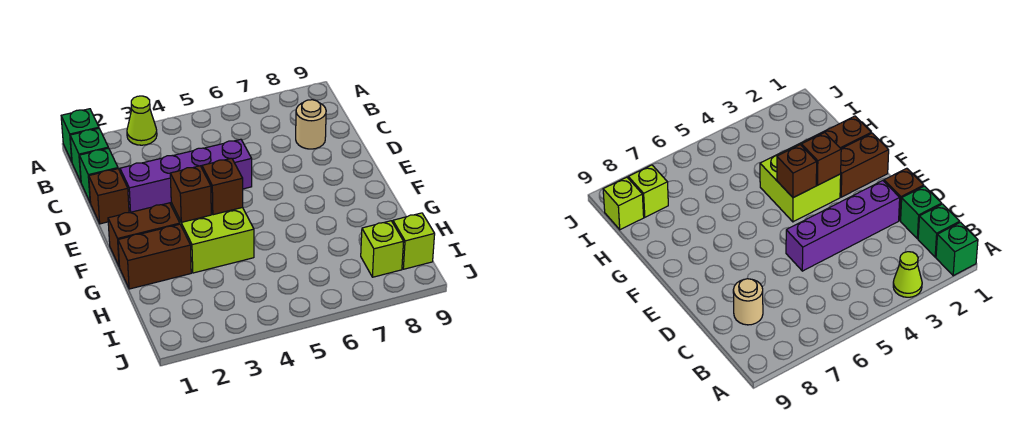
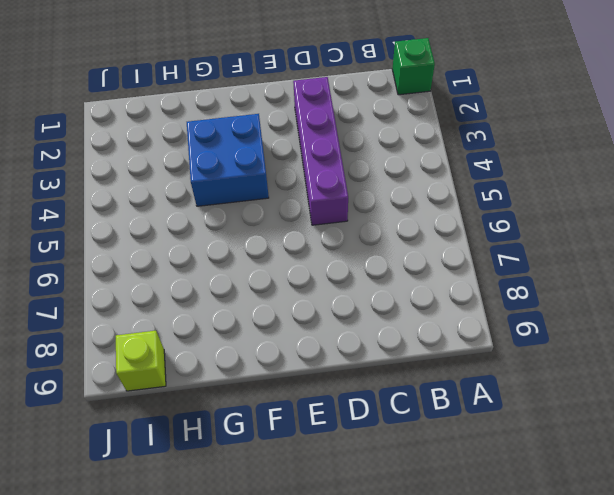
blue 2x2 brick [187,114,269,206] -> lime 2x2 brick [171,203,254,273]
none -> lime 1x1 cone [127,96,157,145]
none -> green 1x1 brick [70,128,108,182]
none -> green 1x1 brick [79,148,118,203]

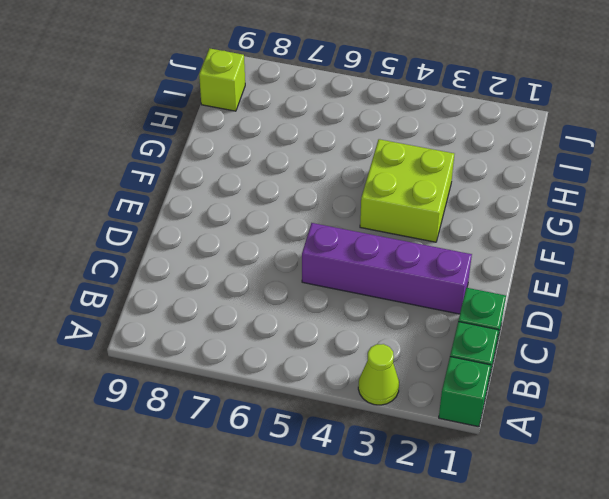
none -> tan 1x1 round brick [296,100,326,149]
none -> brown 1x1 brick [89,169,129,224]
none -> brown 1x2 brick [108,203,180,267]

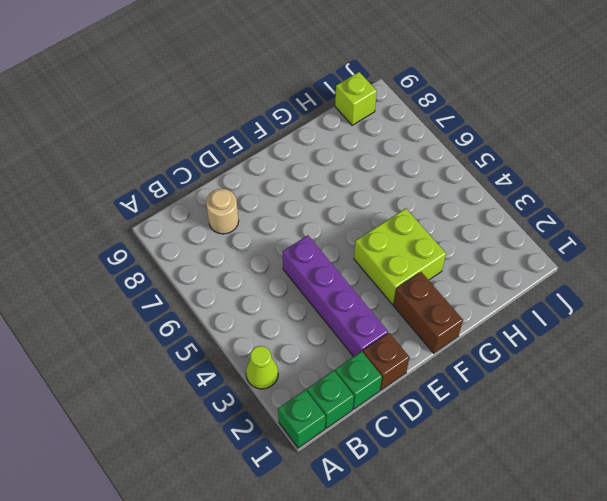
none -> brown 1x2 brick [118,224,191,289]
none -> lime 1x1 brick [361,221,404,277]
none -> brown 1x1 brick [170,166,211,222]

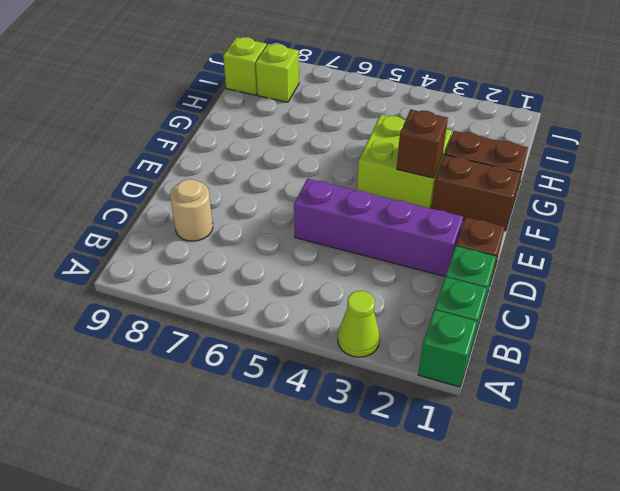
none -> brown 1x1 brick [202,158,243,215]

